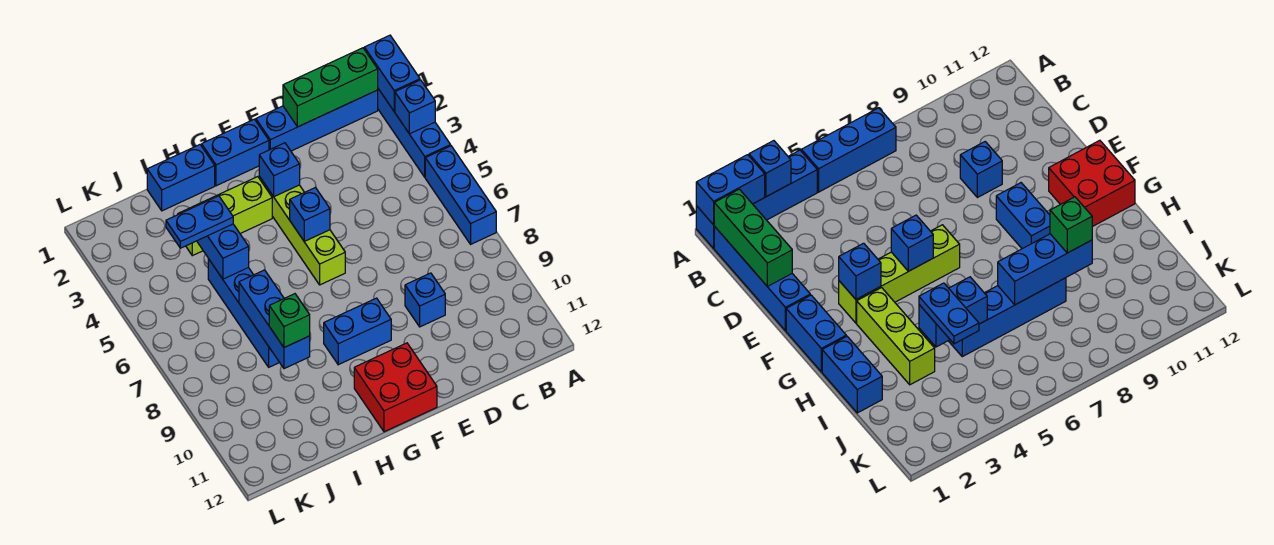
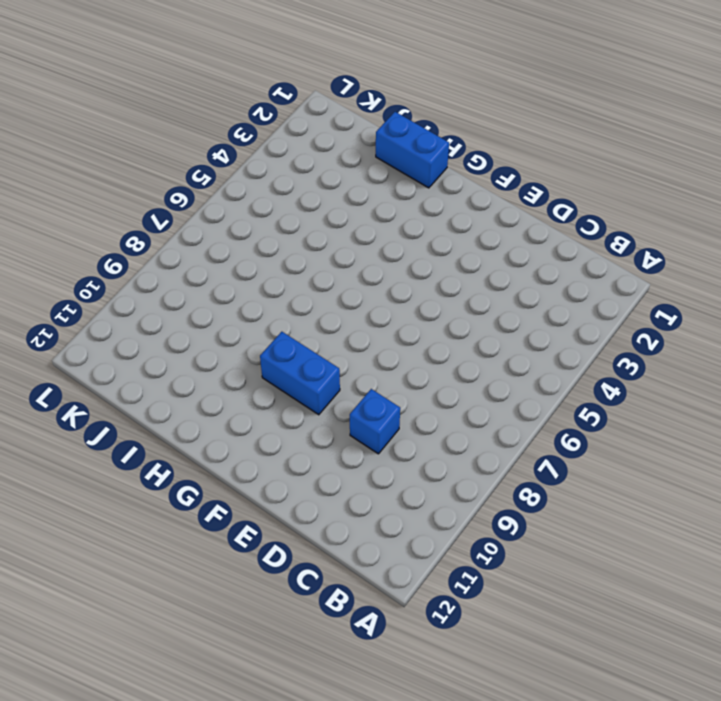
none -> blue 1x4 brick [378,89,451,177]
none -> blue 1x3 brick [425,146,496,244]
none -> blue 1x4 brick [256,90,378,151]

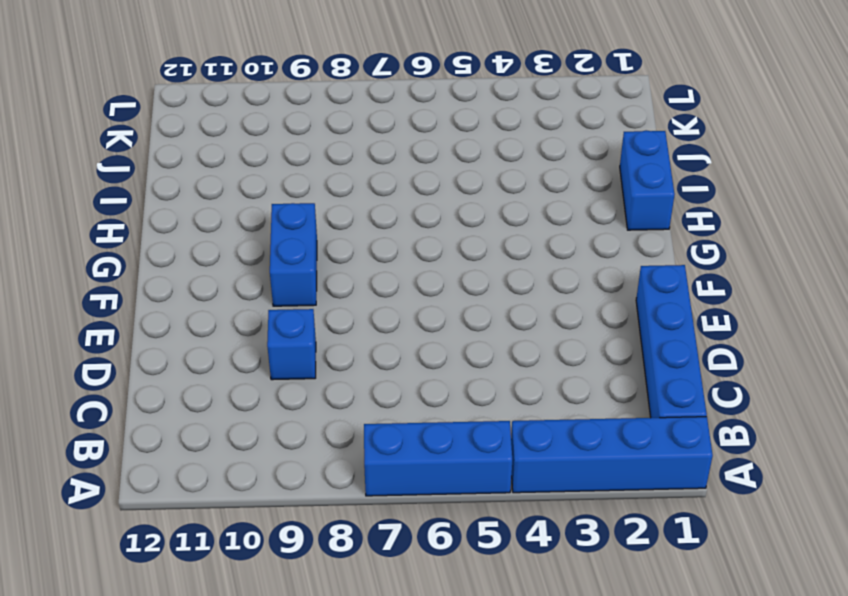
none -> blue 1x2 brick [202,119,269,186]
none -> lime 1x4 brick [259,176,345,285]
none -> red 2x2 brick [354,343,437,432]

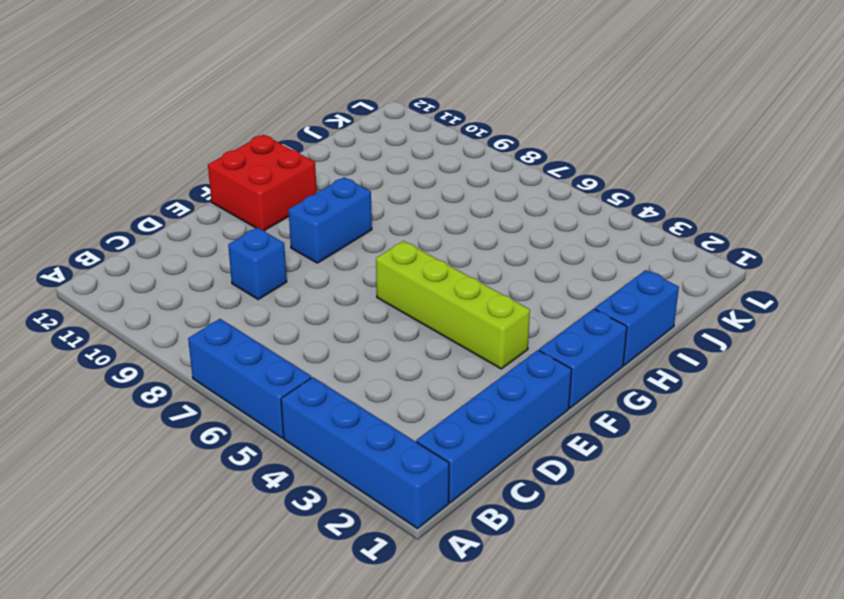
none -> lime 1x3 brick [178,177,272,256]
none -> blue 1x4 brick [208,259,279,367]
none -> blue 1x2 brick [364,35,420,112]

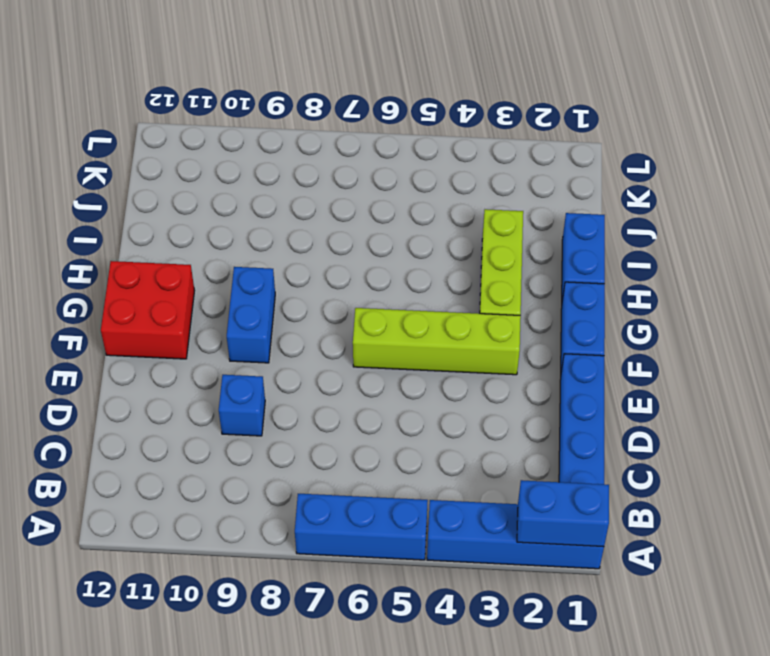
none -> blue 1x4 brick [208,259,279,367]
none -> blue 1x1 brick [395,80,435,134]
none -> green 1x3 brick [283,48,378,127]

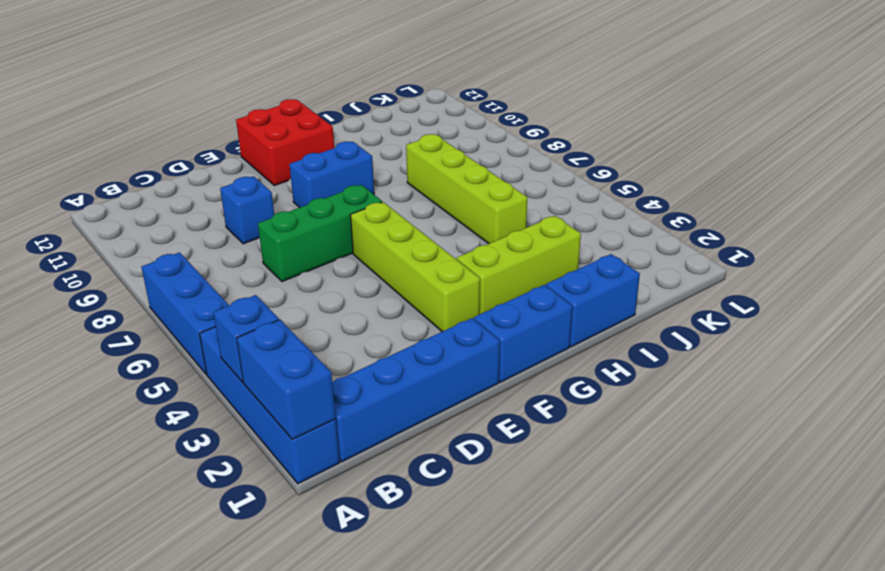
green 1x3 brick [258,185,382,282] -> green 1x3 brick moved to [283,48,378,127]
lime 1x4 brick [406,134,527,244] -> blue 1x4 brick [208,259,279,367]
none -> blue 1x1 brick [259,143,300,197]
none -> blue 1x1 brick [290,187,330,241]
none -> blue 1x2 brick [197,224,249,279]

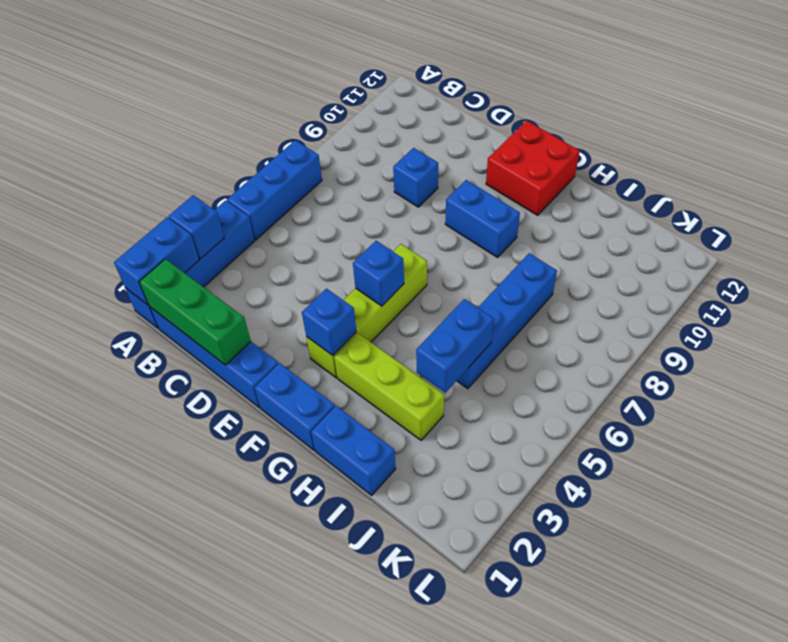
none -> blue 1x3 brick [239,270,310,369]
none -> blue 1x2 plate [166,196,233,248]
none -> green 1x1 brick [269,294,310,347]

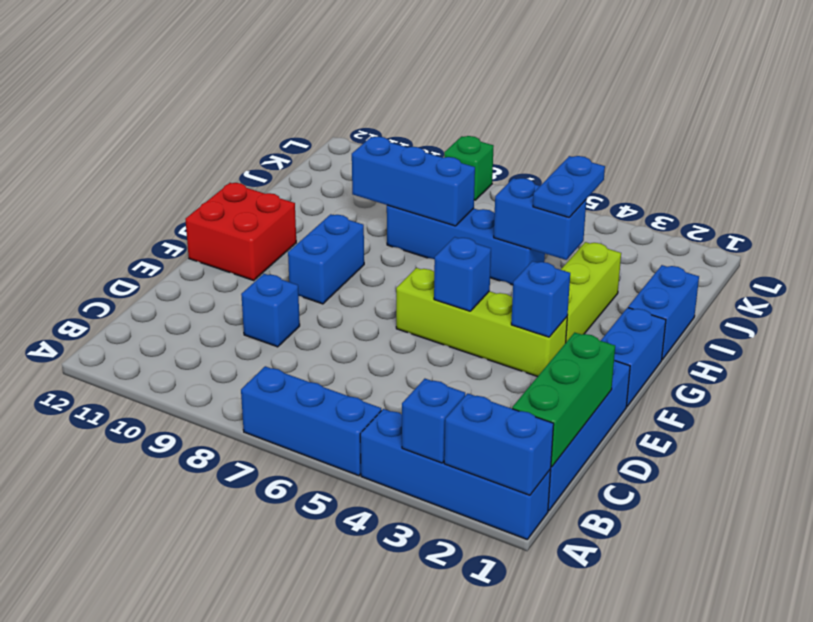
green 1x1 brick [444,136,494,200] -> green 1x1 brick moved to [269,294,310,347]

